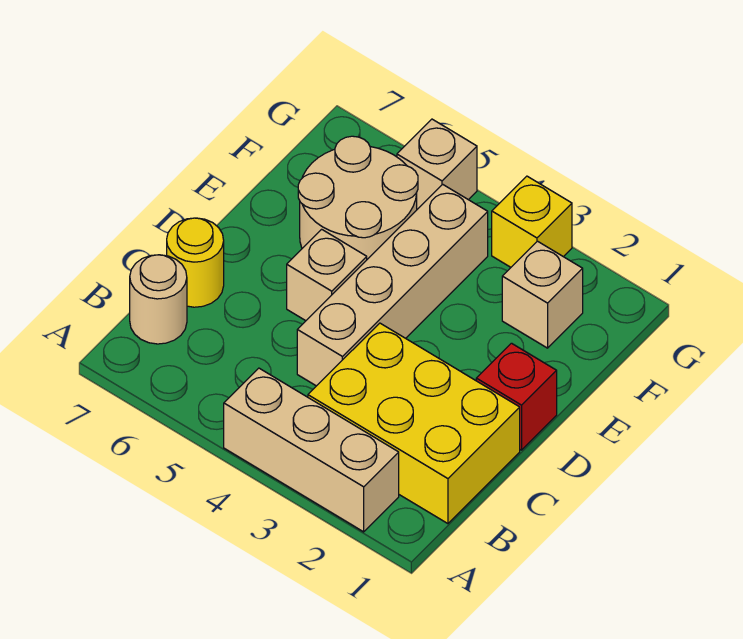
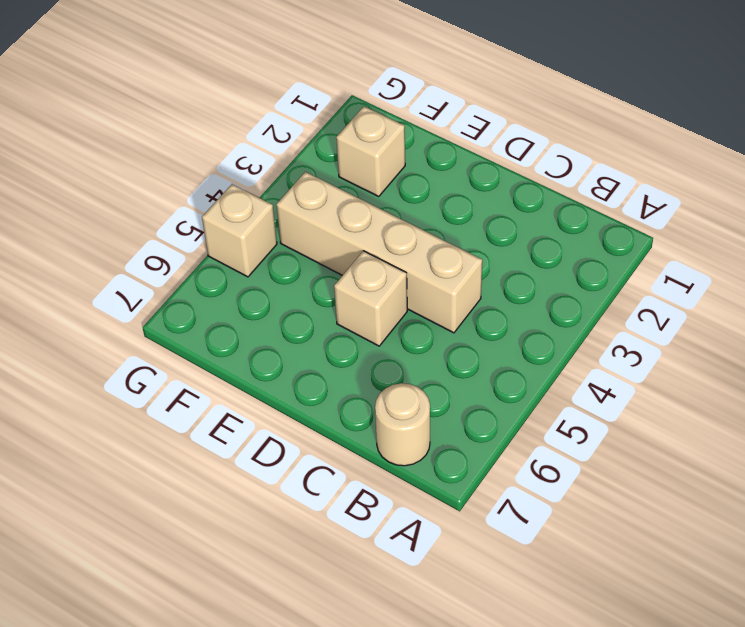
none -> tan 1x3 brick [224,368,399,532]
none -> yellow 2x3 brick [308,323,520,524]

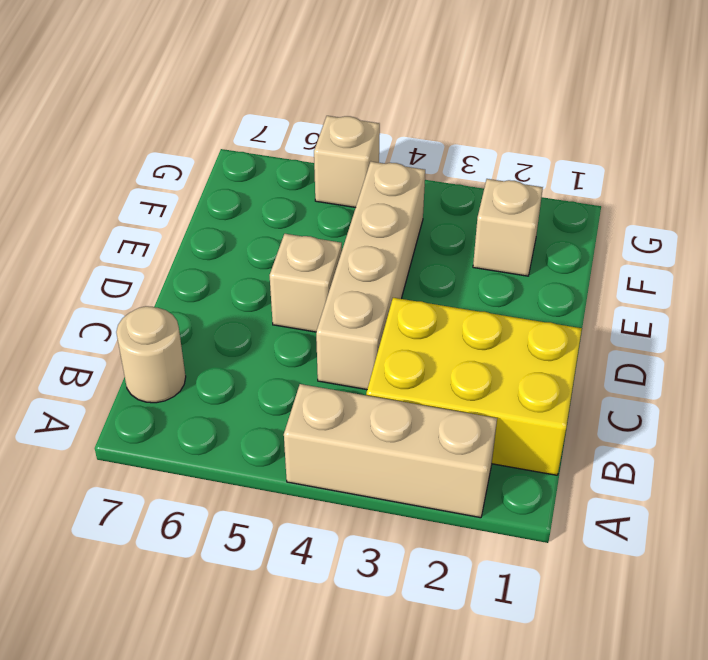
none -> yellow 1x1 round brick [167,218,224,307]
none -> red 1x1 brick [476,343,557,450]

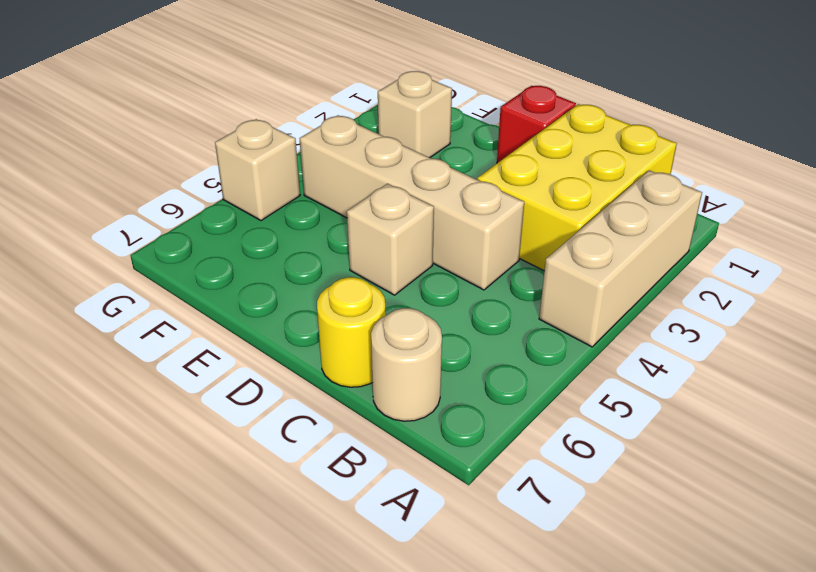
none -> tan 2x2 round brick [298,136,418,259]
none -> yellow 1x1 brick [492,176,572,267]

